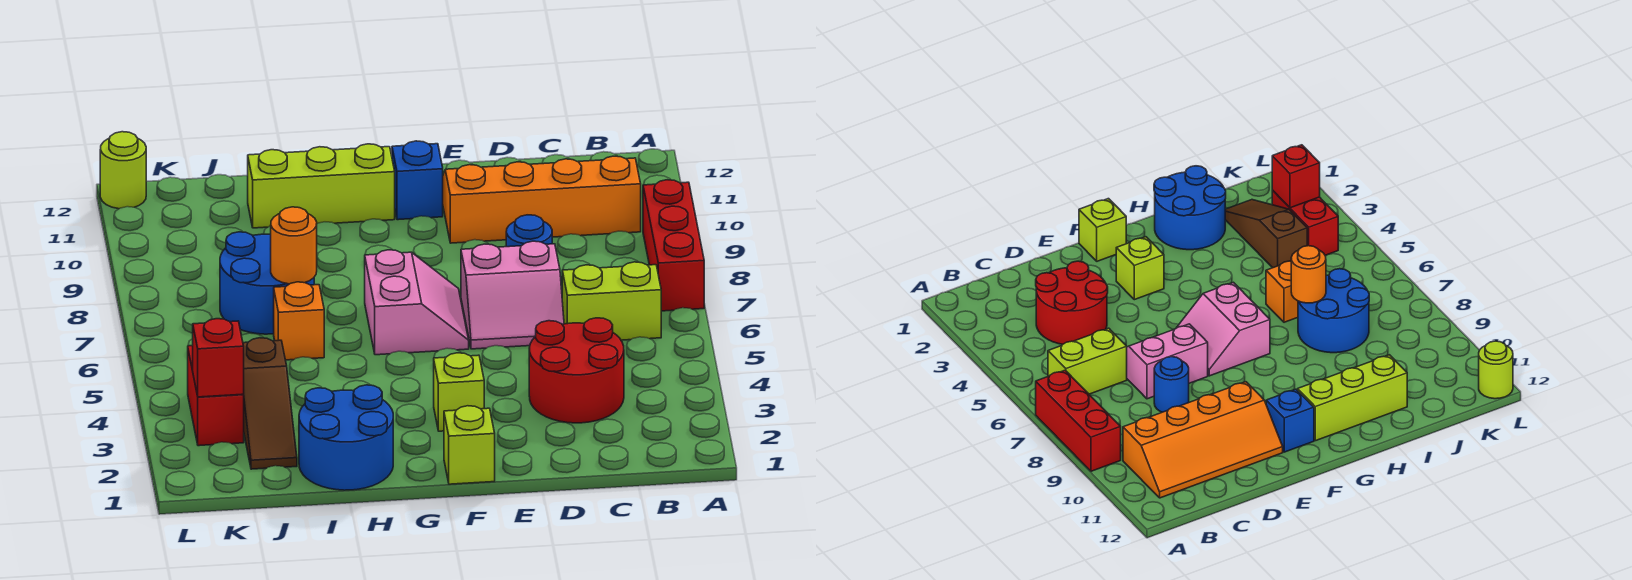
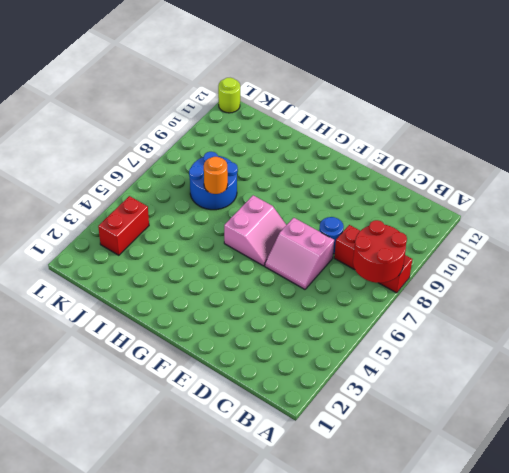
red 2x2 round brick [353,220,407,283] -> red 2x2 round brick moved to [529,318,624,423]
red 1x3 brick [334,225,412,293] -> red 1x3 brick turned to [643,180,704,311]
none -> lime 1x2 brick [562,262,661,340]
none -> orange 2x4 slope [443,156,641,243]
none -> lime 1x1 brick [444,406,495,484]

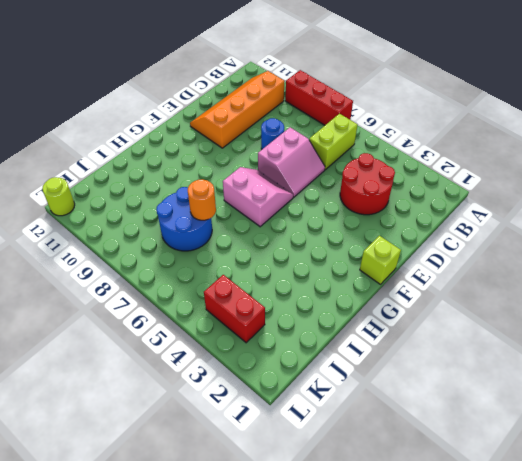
none -> lime 1x1 brick [434,353,484,431]
none -> blue 1x1 brick [392,141,443,220]
none -> lime 1x3 brick [248,144,395,228]

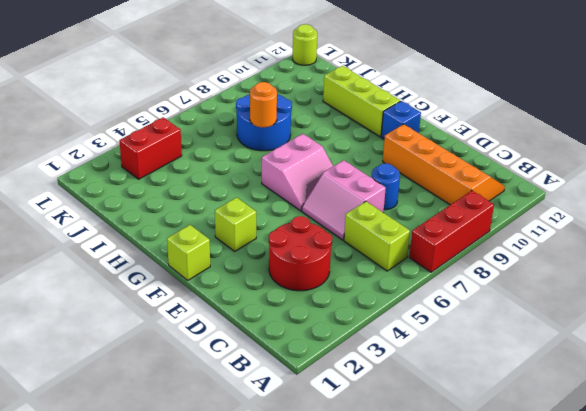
none -> blue 2x2 round brick [299,385,393,490]
none -> orange 1x1 brick [274,282,324,360]
none -> brown 1x3 slope [243,338,297,469]

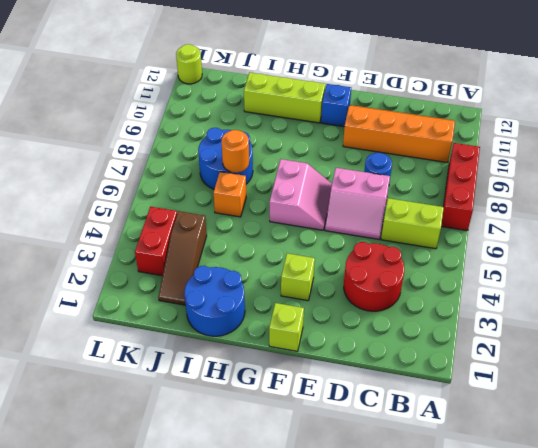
none -> red 1x1 brick [193,319,244,397]

